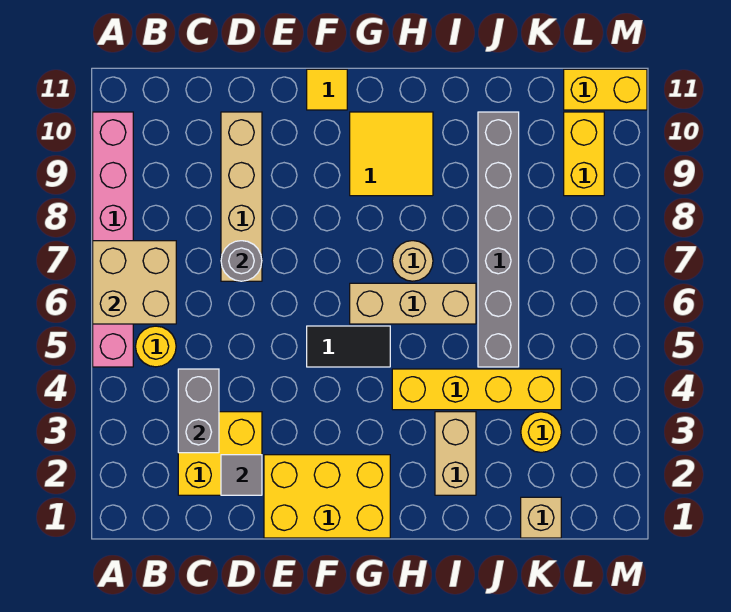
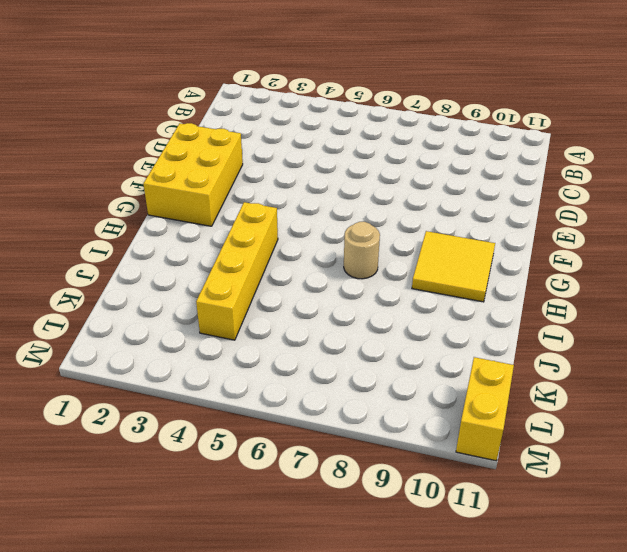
none -> pink 1x6 brick [93,112,133,367]
none -> yellow 1x1 round brick [136,326,176,367]
none -> yellow 2x2 brick [178,412,262,495]

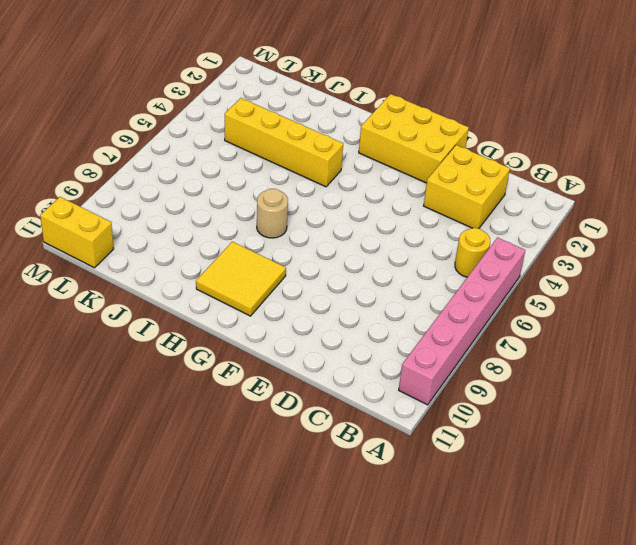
none -> tan 1x4 brick [221,112,262,281]
none -> black 1x2 tile [307,326,390,367]
none -> yellow 1x1 tile [307,69,347,110]

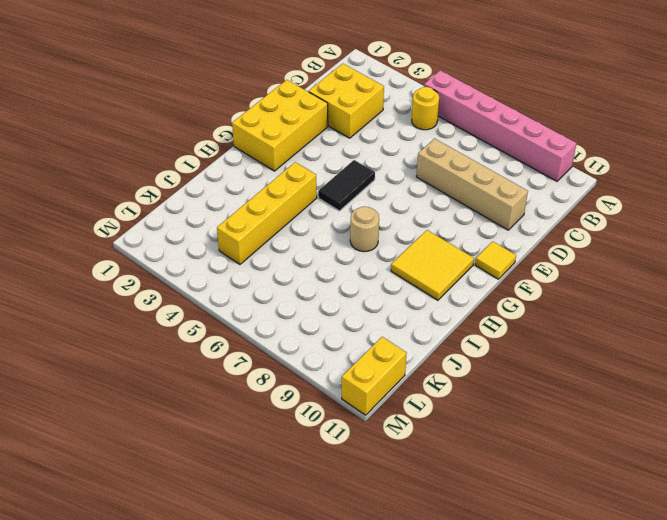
none -> tan 1x3 brick [350,283,476,324]
none -> tan 1x2 brick [435,412,476,495]
none -> grey 1x6 brick [478,112,519,367]

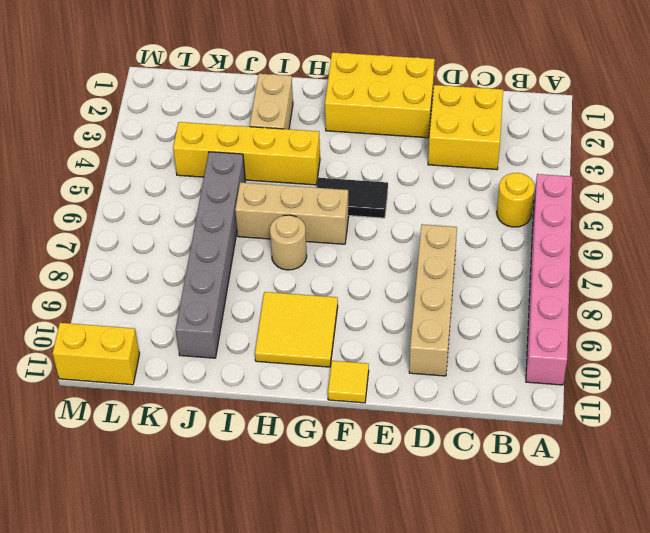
none -> tan 1x1 brick [521,497,561,538]
none -> yellow 1x1 round brick [521,412,561,452]
none -> yellow 1x2 brick [564,112,604,196]

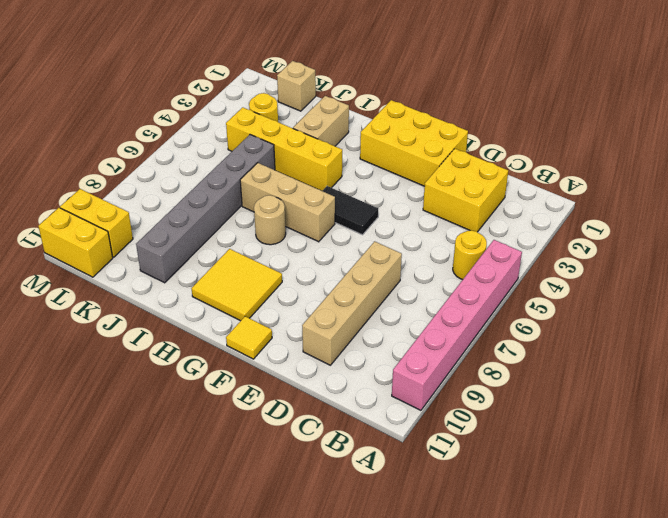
yellow 1x2 brick [60,189,133,257] -> yellow 1x2 brick turned to [564,112,604,196]
none -> tan 2x2 brick [93,241,176,324]
none -> grey 1x2 brick [178,369,219,453]
none -> grey 1x1 tile [221,455,262,495]

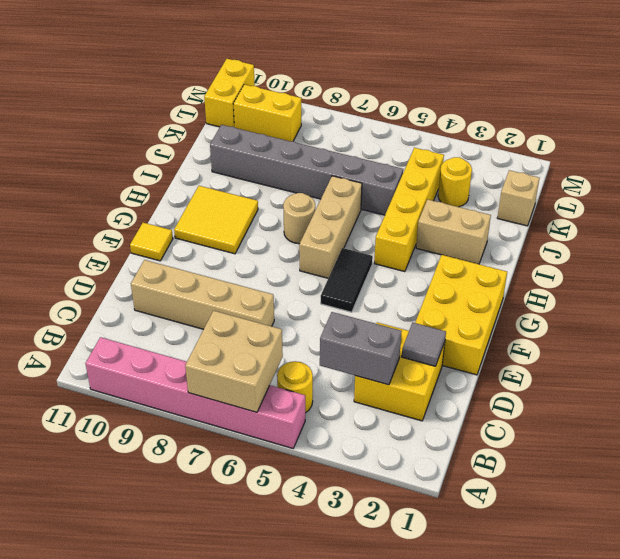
none -> grey 1x1 round brick [221,241,262,281]

